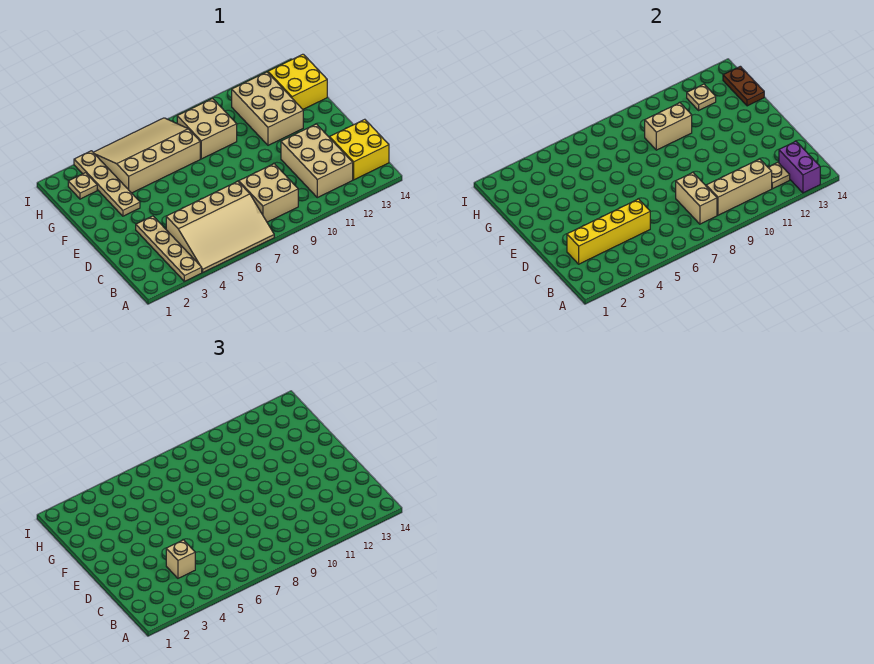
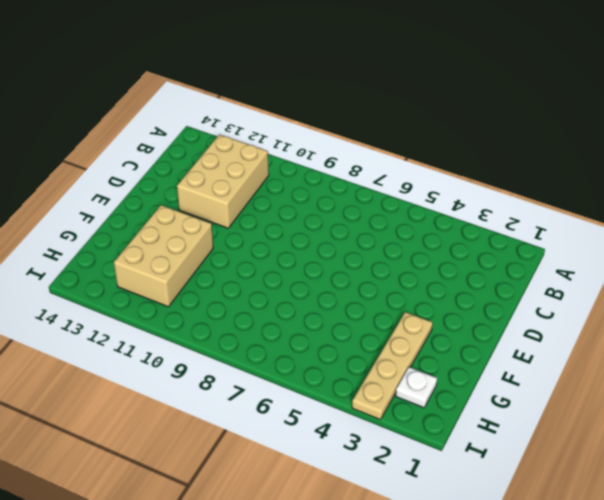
white 1x1 plate [396,367,437,408] -> tan 1x1 plate [68,173,97,199]
none -> tan 1x4 plate [136,216,202,281]
none -> tan 3x4 slope [166,181,274,273]
none -> tan 2x2 brick [239,164,298,222]

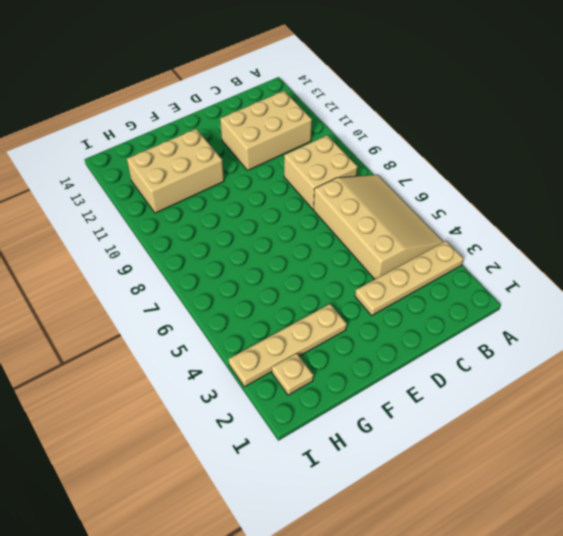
none -> yellow 2x2 brick [330,119,389,180]
none -> tan 3x4 slope [93,118,200,193]
none -> tan 2x2 brick [177,99,237,159]

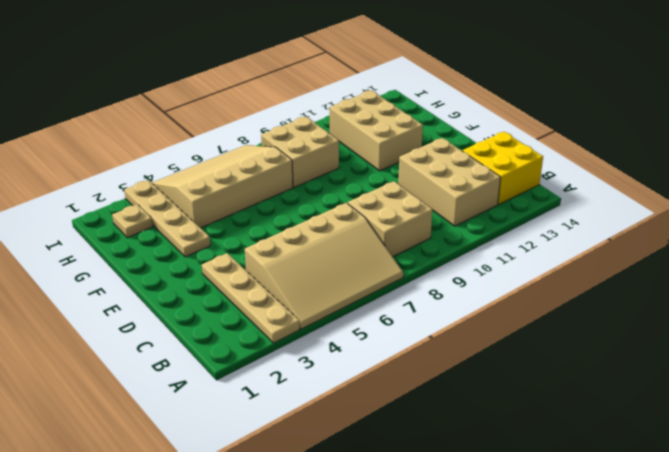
none -> yellow 2x2 brick [268,54,327,109]
none -> purple 1x2 brick [779,141,820,193]
none -> tan 1x2 brick [676,173,717,224]

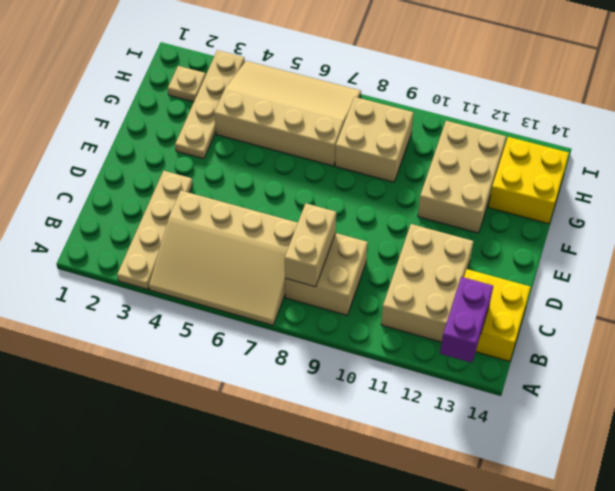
none -> tan 1x3 brick [706,159,772,215]
none -> tan 1x1 plate [768,162,790,189]
none -> yellow 1x4 brick [567,199,650,264]

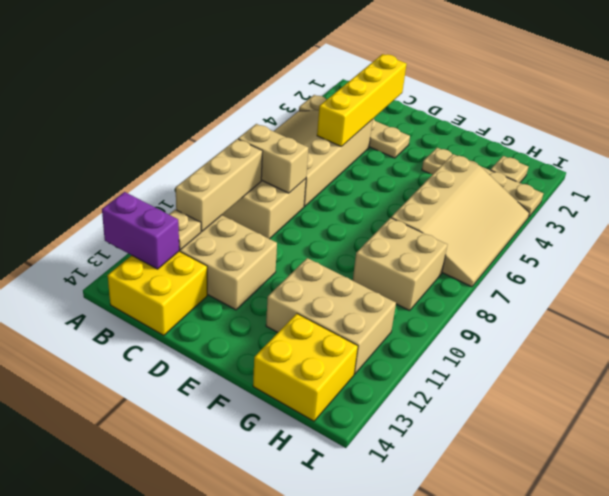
none -> tan 1x2 brick [645,103,692,150]
none -> brown 1x2 plate [723,66,764,106]
none -> tan 1x1 plate [687,84,716,110]

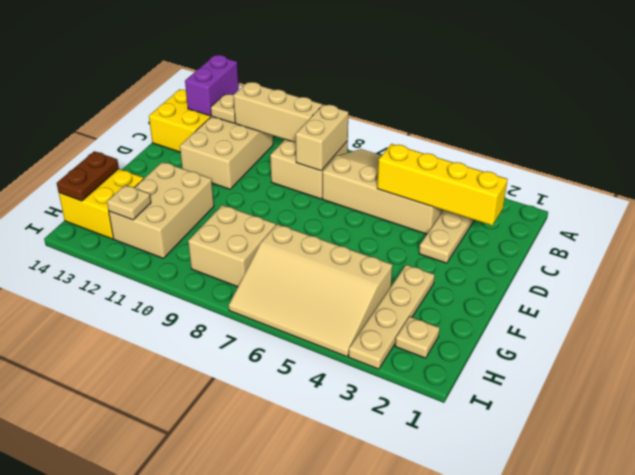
none -> tan 1x2 brick [645,103,692,150]
none -> tan 1x1 brick [166,540,195,578]

